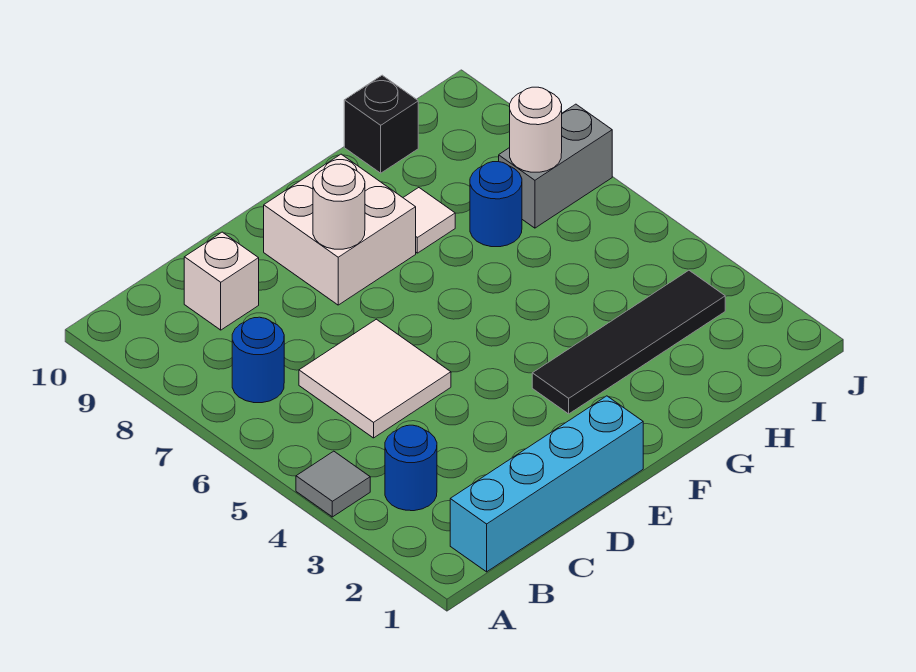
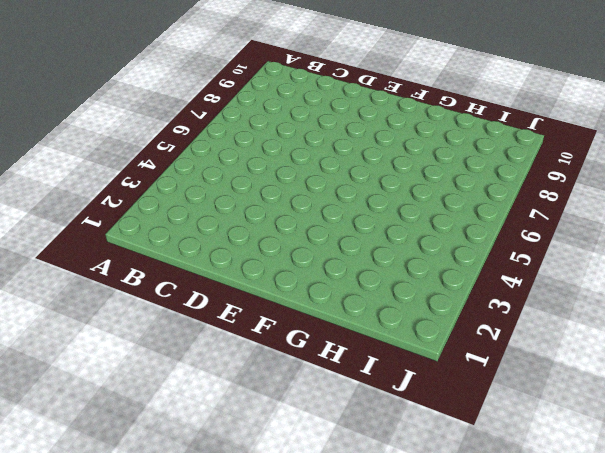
none -> grey 1x1 tile [296,451,370,517]
none -> cyan 1x4 brick [450,396,643,572]
none -> blue 1x1 round brick [385,425,437,511]

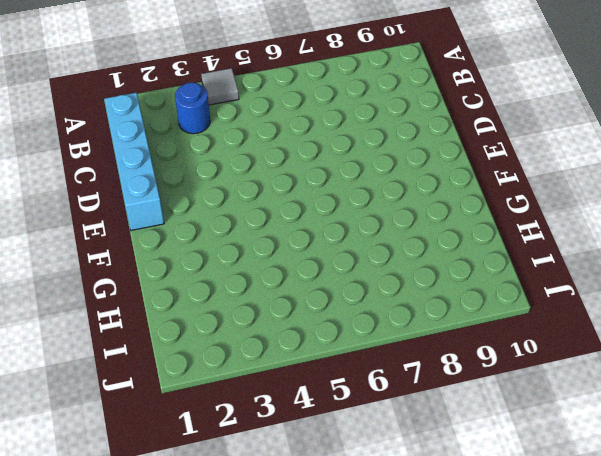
none -> blue 1x1 round brick [232,317,284,403]
none -> white 2x2 tile [299,319,451,438]
none -> white 1x1 brick [184,232,259,330]

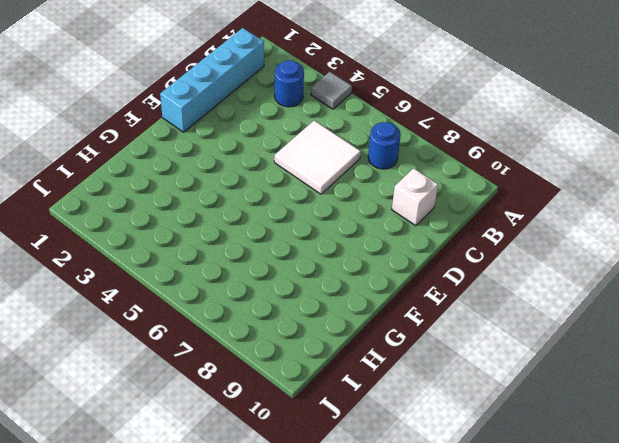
none -> white 2x2 brick [264,154,416,305]
none -> black 1x4 tile [532,270,725,414]
none -> white 1x1 tile [403,188,455,253]

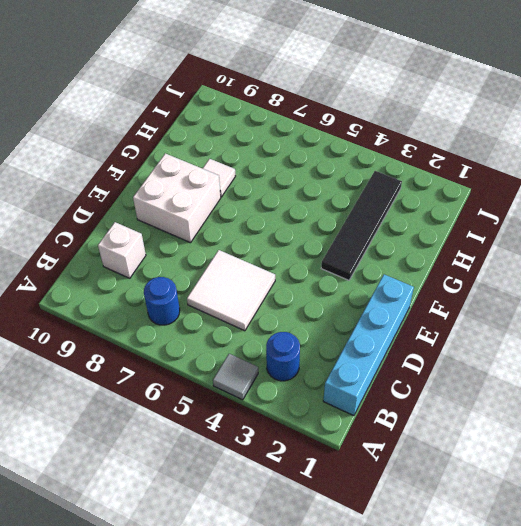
none -> blue 1x1 round brick [470,162,522,247]
none -> black 1x1 brick [344,75,418,173]
none -> grey 1x2 brick [499,104,612,228]

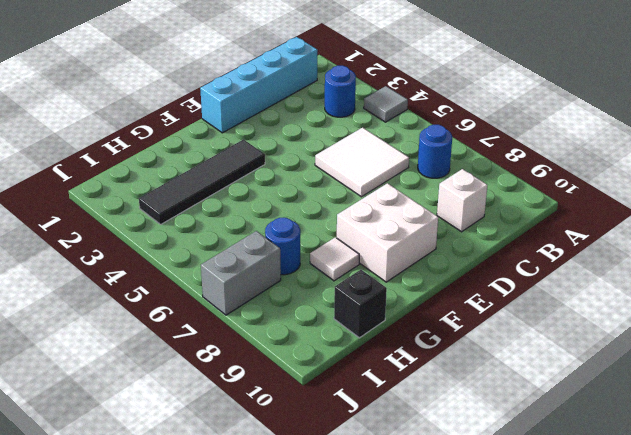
none -> white 1x1 round brick [313,164,365,249]
none -> white 1x1 round brick [510,87,562,172]

